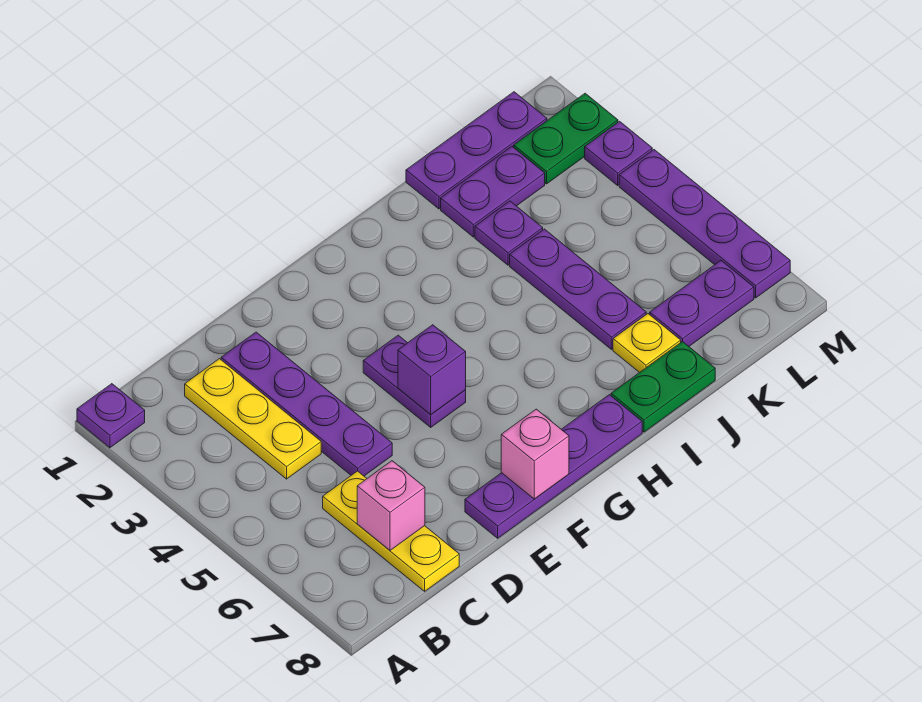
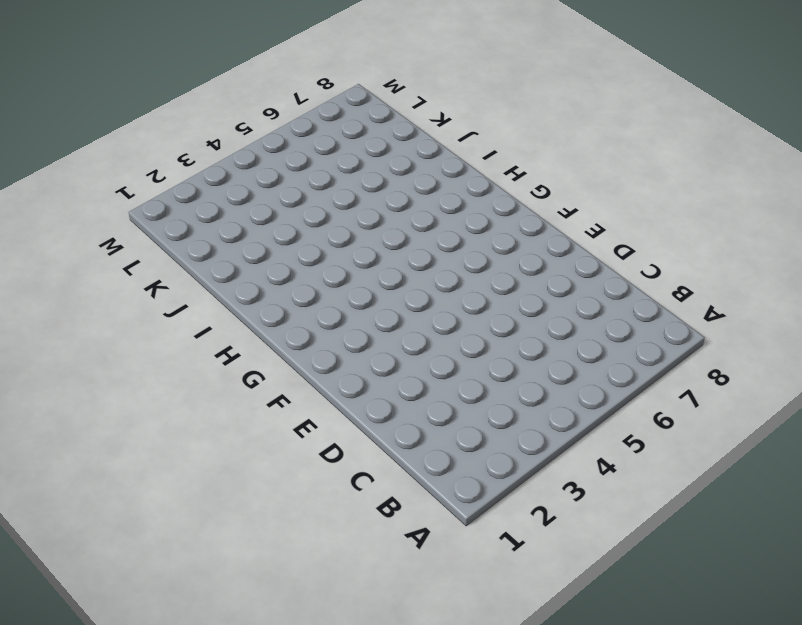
none -> purple 1x1 plate [77,384,145,448]
none -> yellow 1x3 plate [185,359,321,479]
none -> yellow 1x3 plate [323,471,459,591]

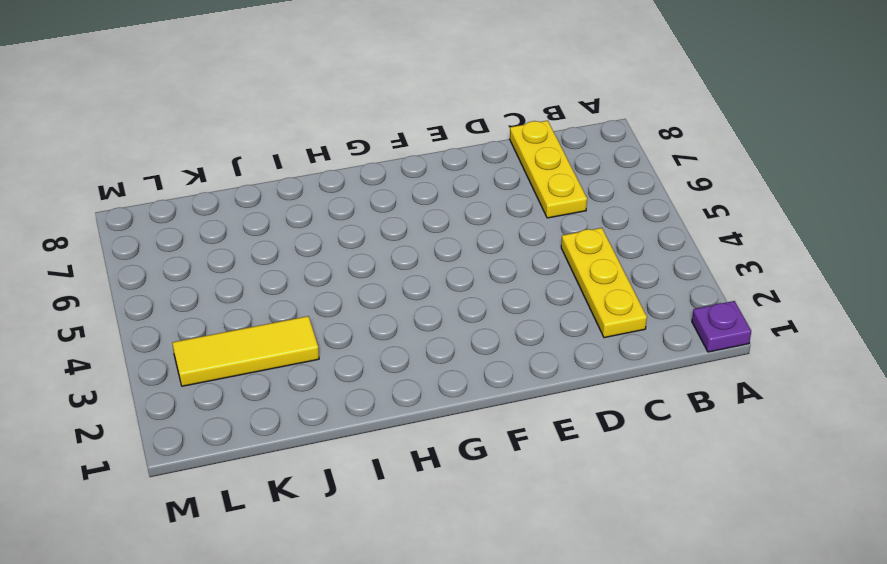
yellow 1x3 tile [172,316,319,386] -> purple 1x1 plate [475,201,543,265]
none -> purple 1x4 plate [221,332,392,476]
none -> purple 1x4 plate [465,395,642,538]
none -> purple 1x2 plate [363,335,466,427]

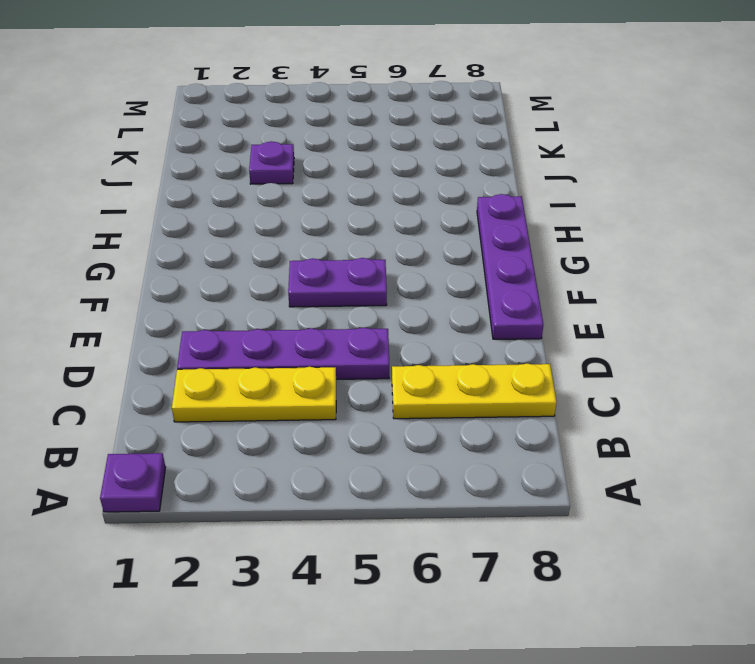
none -> green 1x2 plate [611,341,715,432]
none -> purple 1x3 plate [406,92,547,209]
none -> purple 1x2 plate [441,147,545,237]

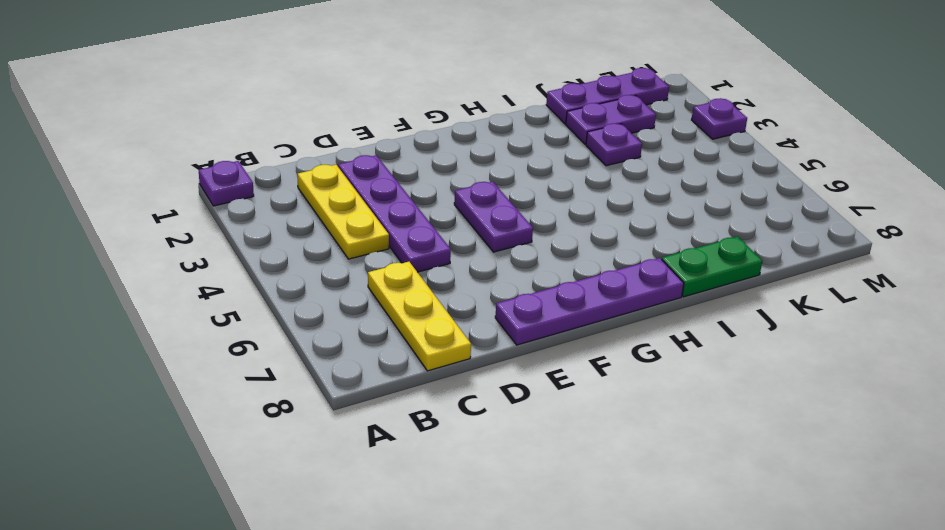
none -> purple 1x3 plate [510,229,646,349]
none -> yellow 1x1 plate [613,314,681,373]
none -> purple 1x2 plate [650,261,754,346]

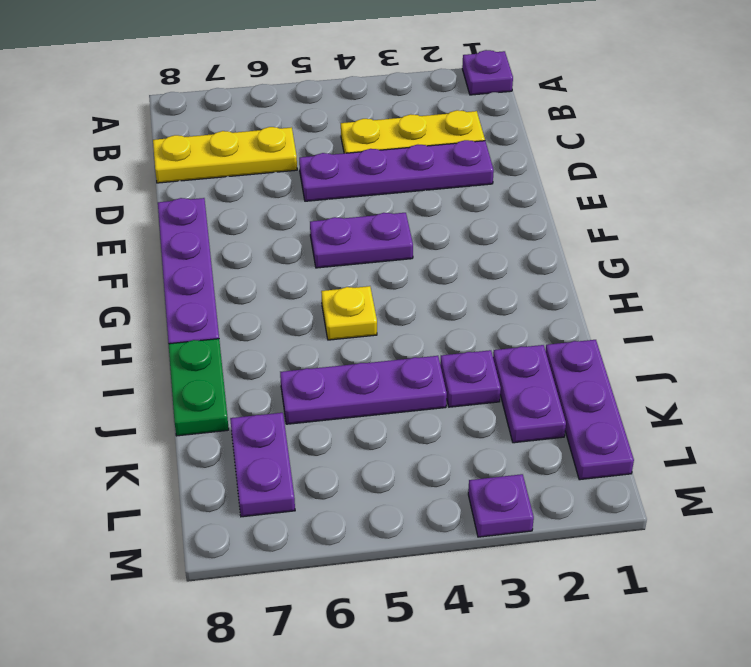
yellow 1x1 plate [321,286,377,340] -> yellow 1x1 plate moved to [613,314,681,373]
none -> green 1x2 plate [514,93,618,184]
none -> purple 1x4 plate [619,150,790,298]
none -> pink 1x1 brick [357,461,425,550]

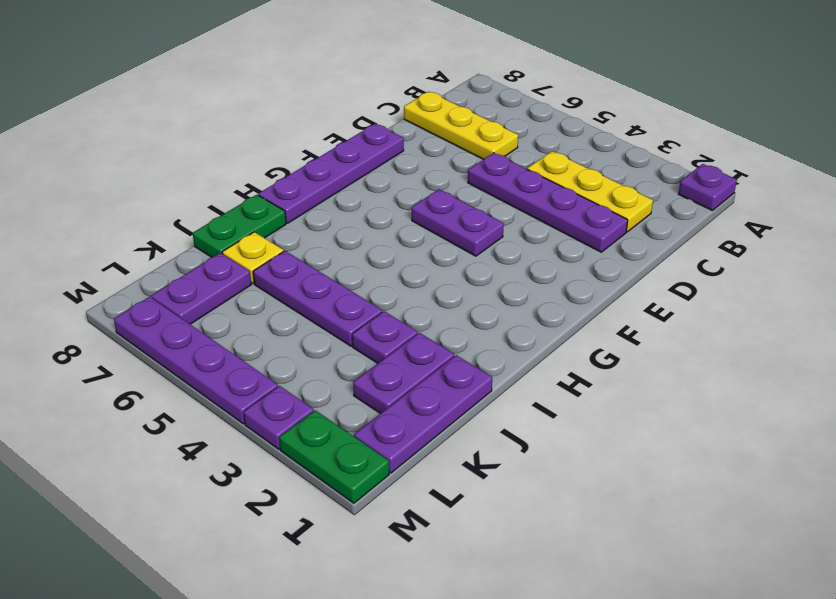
green 1x2 plate [279,410,389,503] -> green 1x2 plate turned to [514,93,618,184]
none -> pink 1x1 brick [357,461,425,550]
none -> purple 1x1 brick [398,325,466,415]
none -> pink 1x1 brick [501,409,569,499]

